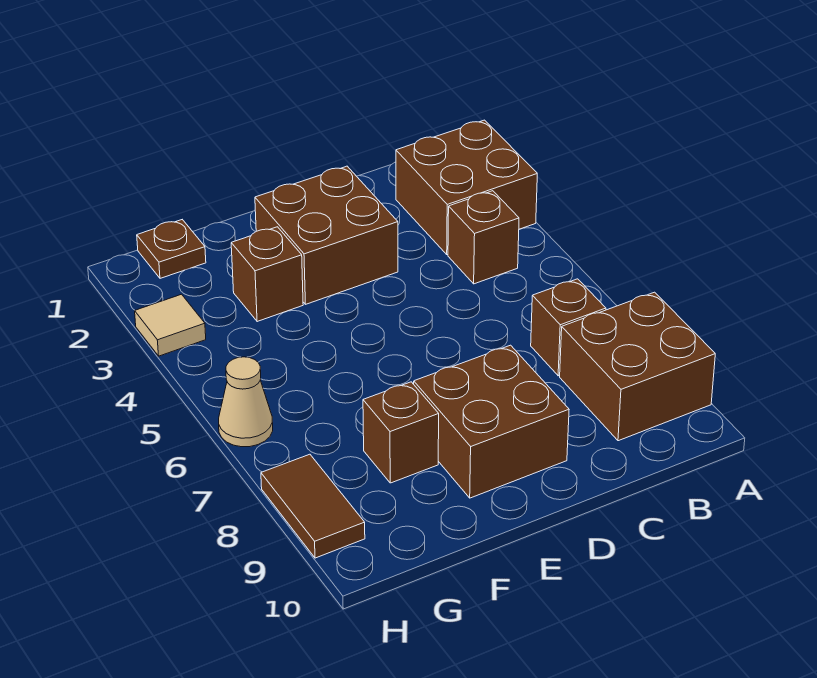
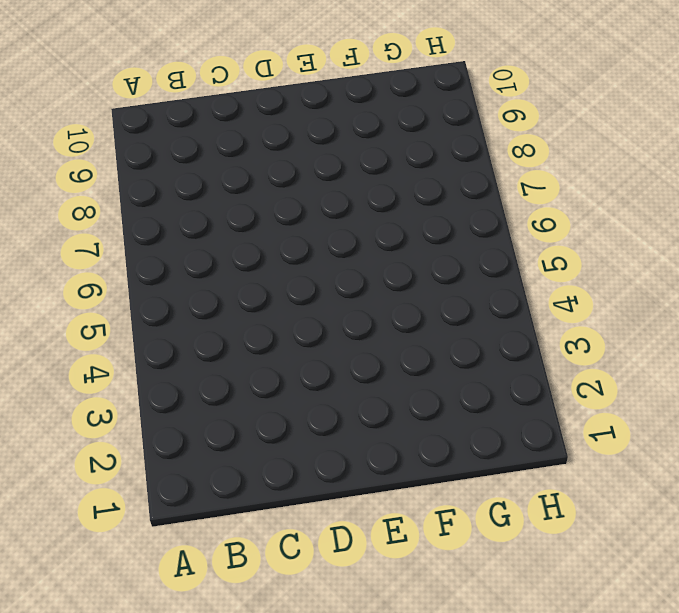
none -> brown 2x2 brick [396,120,537,255]
none -> brown 2x2 brick [560,292,715,441]
none -> brown 1x1 brick [448,191,519,284]

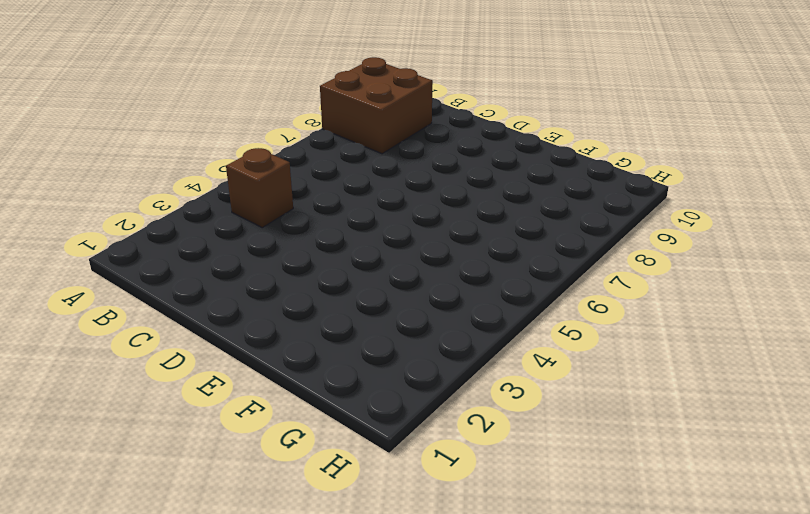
none -> brown 2x2 brick [396,120,537,255]
none -> brown 1x1 brick [531,279,606,376]
none -> brown 2x2 brick [255,166,398,304]

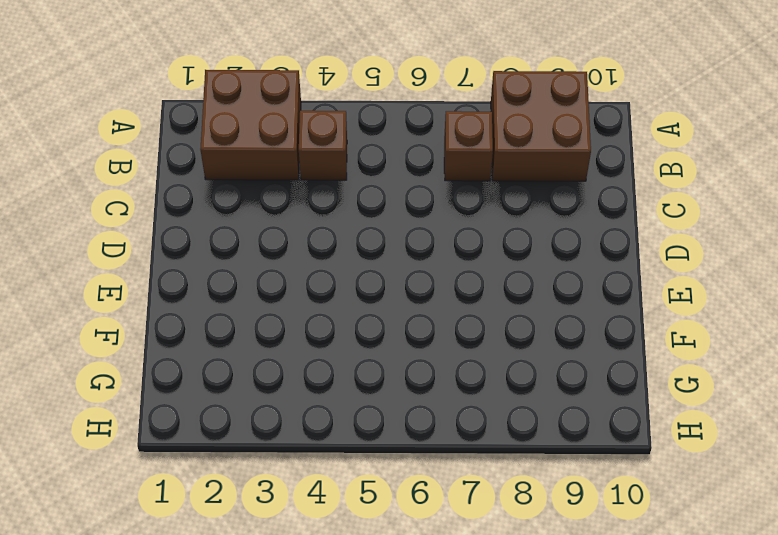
none -> brown 2x2 brick [255,166,398,304]
none -> brown 2x2 brick [414,345,569,498]
none -> brown 1x1 brick [231,227,303,322]

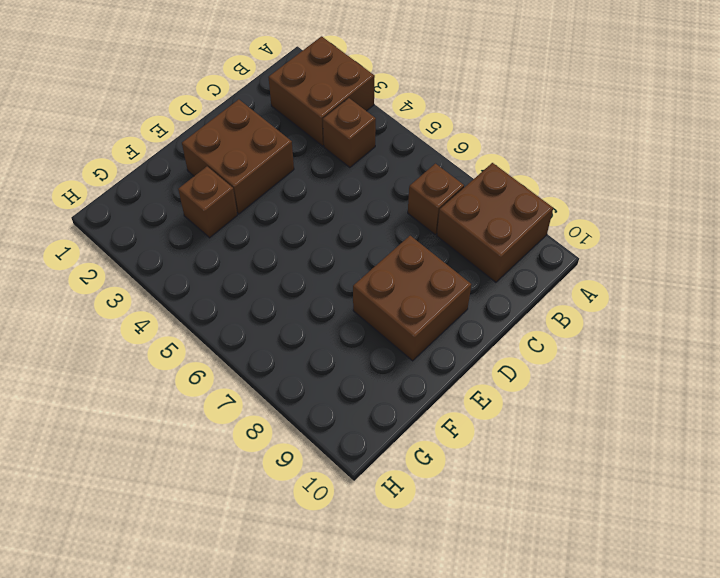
none -> brown 1x1 brick [363,382,439,483]
none -> brown 1x1 plate [137,220,206,278]
none -> tan 1x1 tile [135,294,206,356]

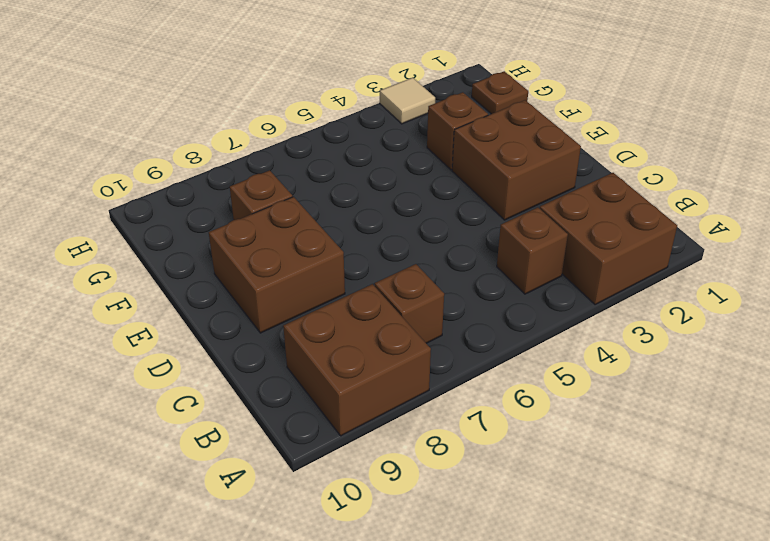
none -> tan 1x1 cone [219,357,273,447]
none -> brown 1x2 tile [261,454,365,558]

